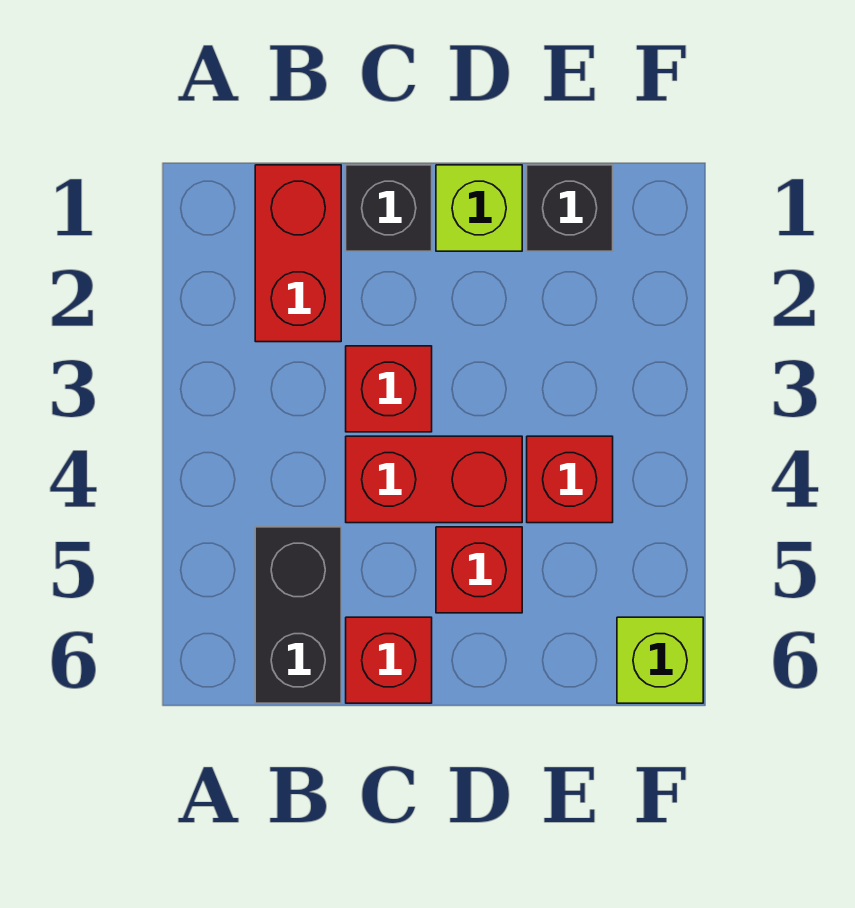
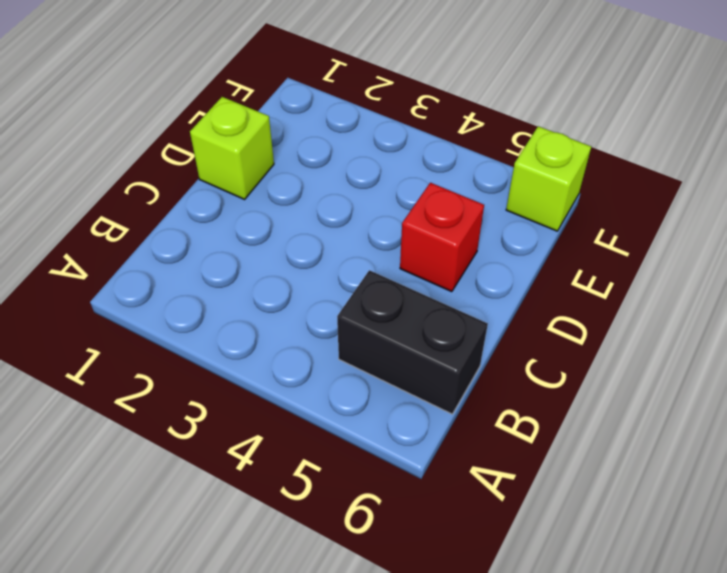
none -> red 1x2 brick [255,165,341,342]
none -> black 1x1 brick [346,165,432,251]

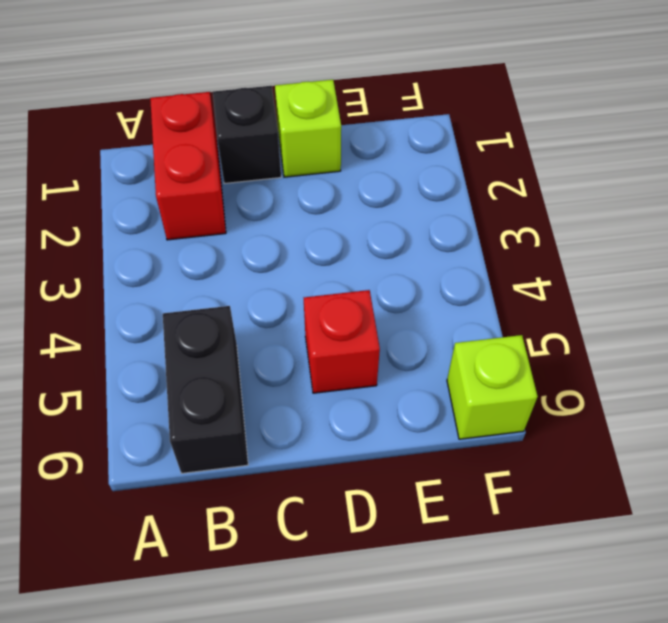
none -> red 1x1 brick [346,346,432,432]
none -> red 1x2 brick [346,436,522,523]

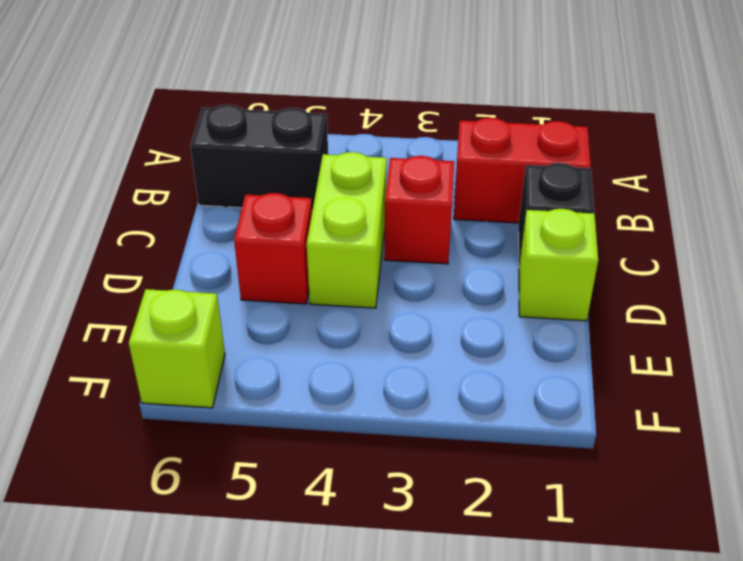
lime 1x2 brick [307,152,387,308] -> red 1x2 brick [346,436,522,523]
none -> red 1x1 brick [346,617,432,703]
none -> black 1x1 brick [527,165,613,251]

